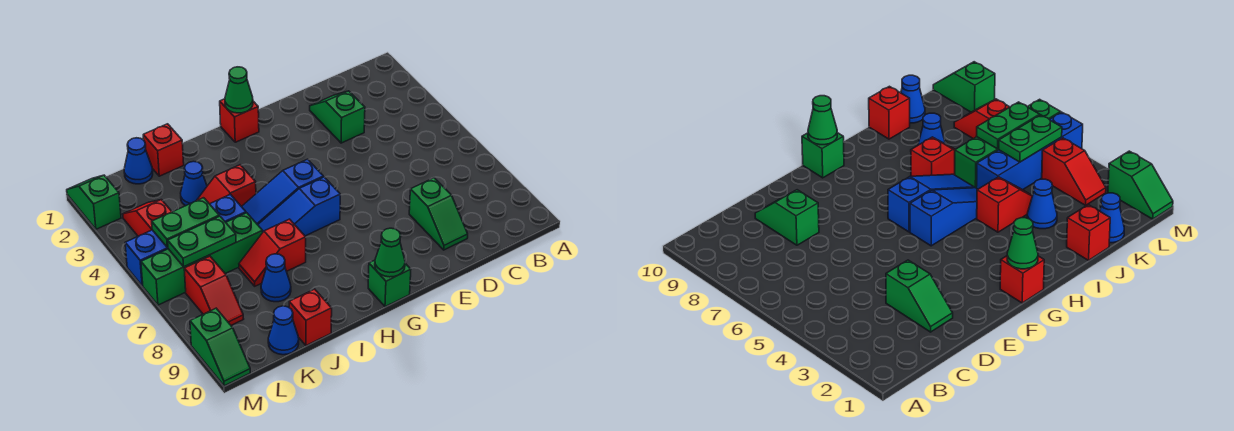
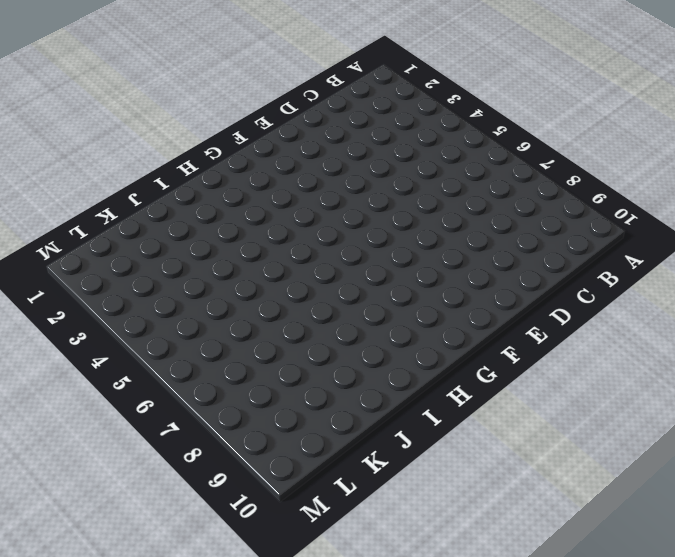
none -> green 1x2 slope [310,91,365,143]
none -> green 1x2 slope [409,178,468,250]
none -> red 1x1 brick [220,99,259,142]

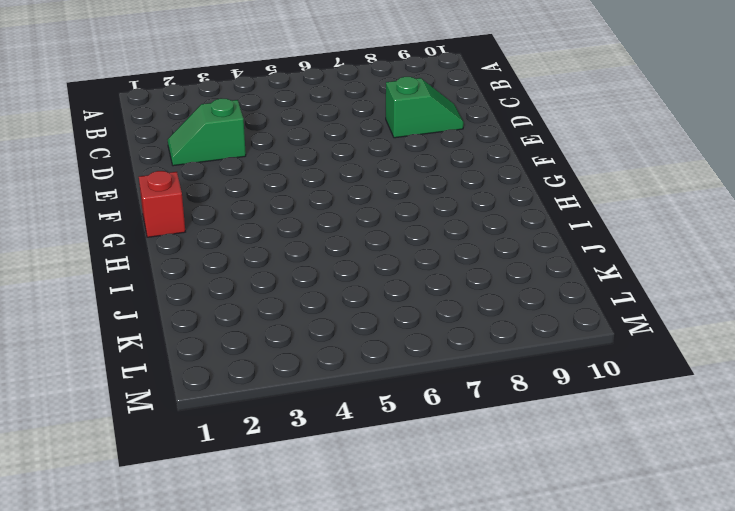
none -> blue 1x3 slope [242,159,323,225]
none -> blue 1x3 slope [258,177,340,236]
none -> green 1x1 brick [368,260,411,307]

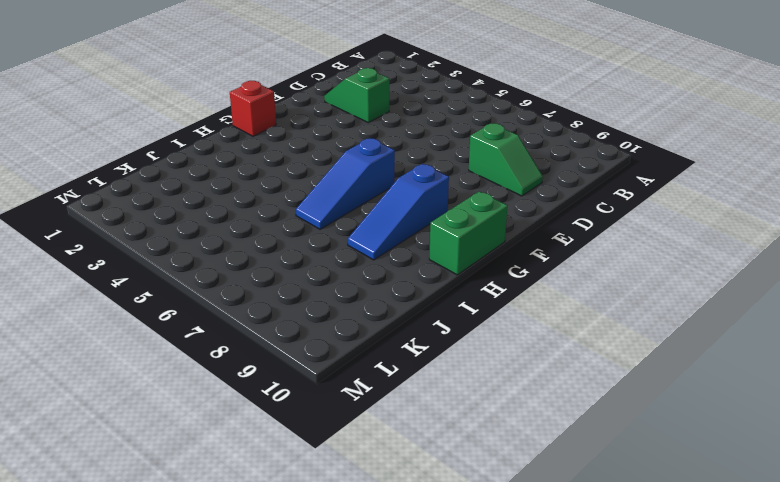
blue 1x3 slope [348,164,449,260] -> blue 1x3 slope moved to [242,159,323,225]
green 1x2 brick [429,191,508,275] -> green 1x1 brick [368,260,411,307]
none -> red 1x2 slope [196,165,256,207]
none -> red 1x2 slope [239,219,306,286]
none -> red 1x1 brick [143,124,184,176]

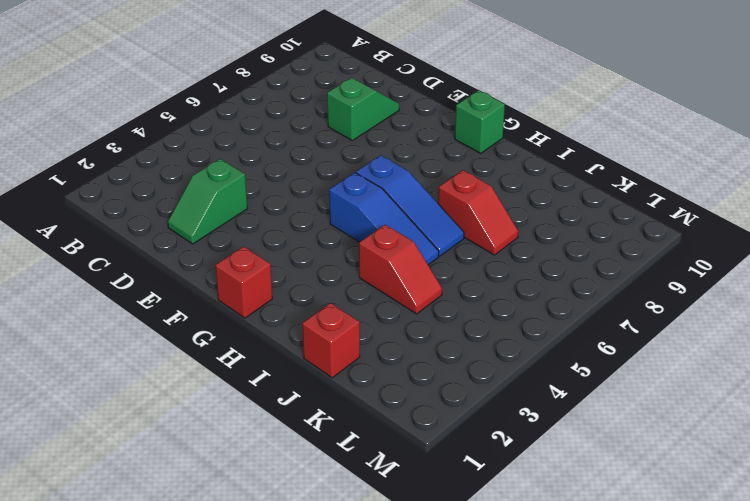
none -> blue 1x1 cone [181,161,207,206]
none -> blue 1x4 brick [125,194,246,286]
none -> green 1x4 brick [141,213,263,305]

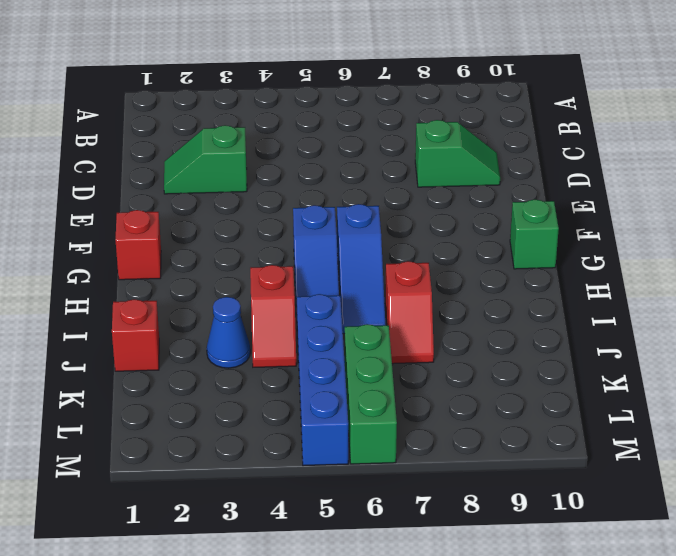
green 1x3 brick [345,324,397,464] -> green 1x4 brick [141,213,263,305]
none -> blue 1x1 cone [261,254,291,302]
none -> red 1x1 brick [289,289,332,346]
none -> blue 1x1 cone [124,138,153,184]

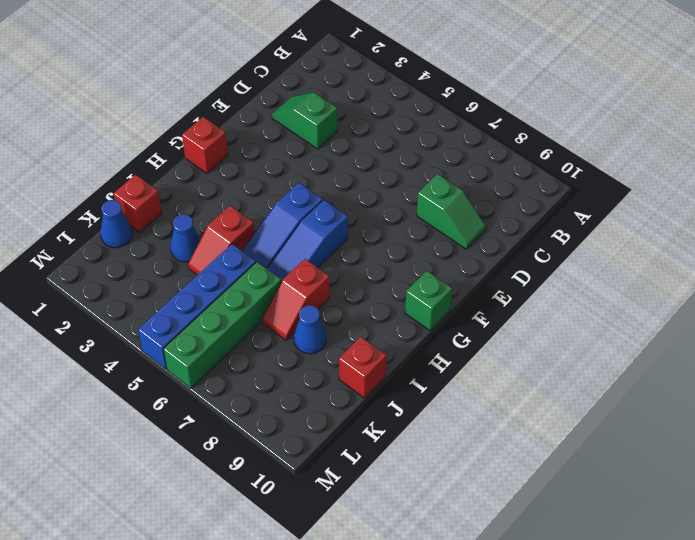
none -> blue 1x1 cone [268,306,299,355]
none -> red 1x2 slope [123,200,172,236]
none -> red 1x2 slope [184,256,243,325]

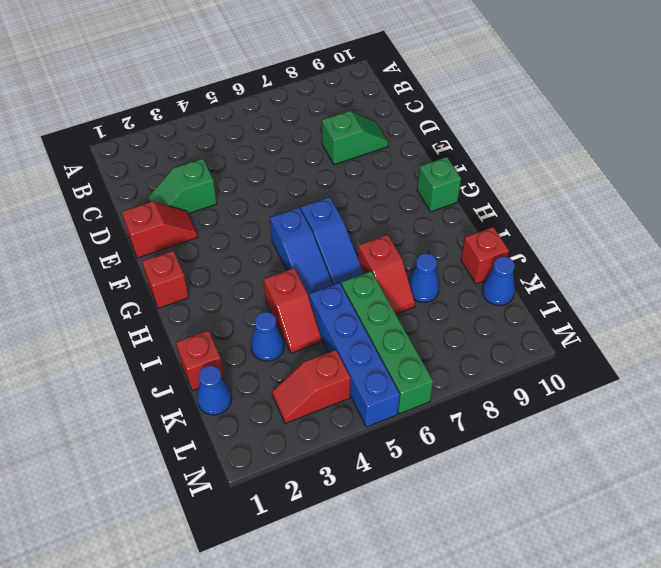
red 1x2 slope [122,201,198,258] -> red 1x2 slope moved to [184,256,243,325]
none -> green 1x2 slope [67,175,121,229]
none -> green 1x2 slope [190,308,250,386]
none -> green 1x1 cone [225,67,253,113]

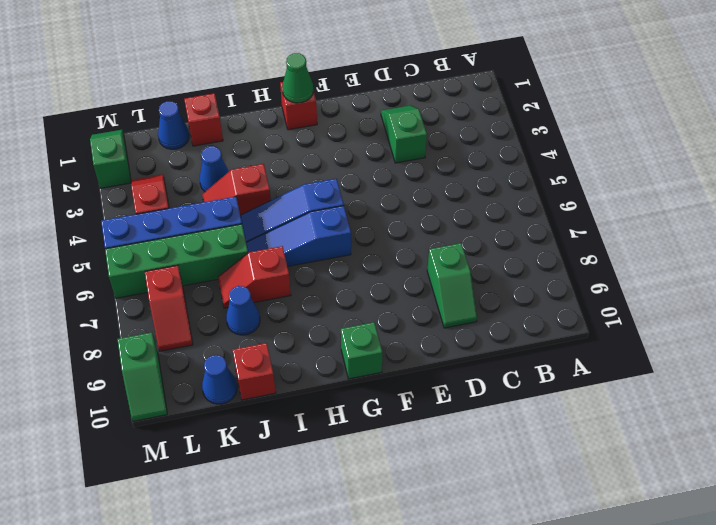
none -> green 1x1 cone [375,228,405,277]
none -> green 1x2 plate [152,198,219,247]
none -> green 1x2 plate [168,216,236,267]

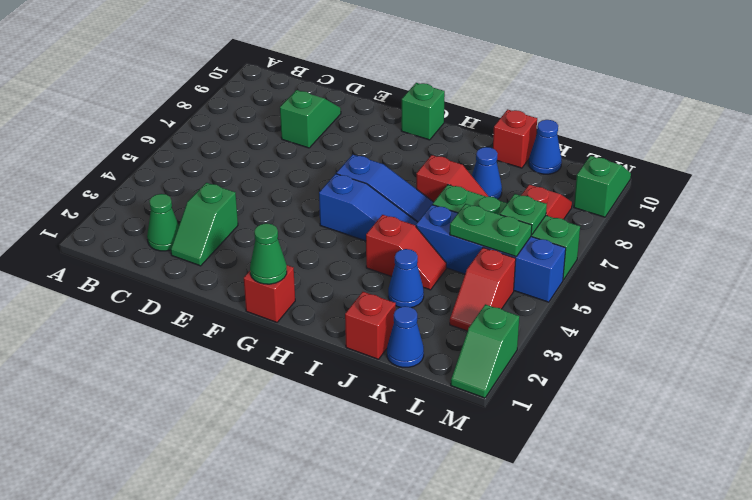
green 1x1 cone [147,194,179,251] -> green 1x1 cone moved to [375,228,405,277]
green 1x1 plate [500,194,547,235] -> green 1x2 plate [168,216,236,267]

